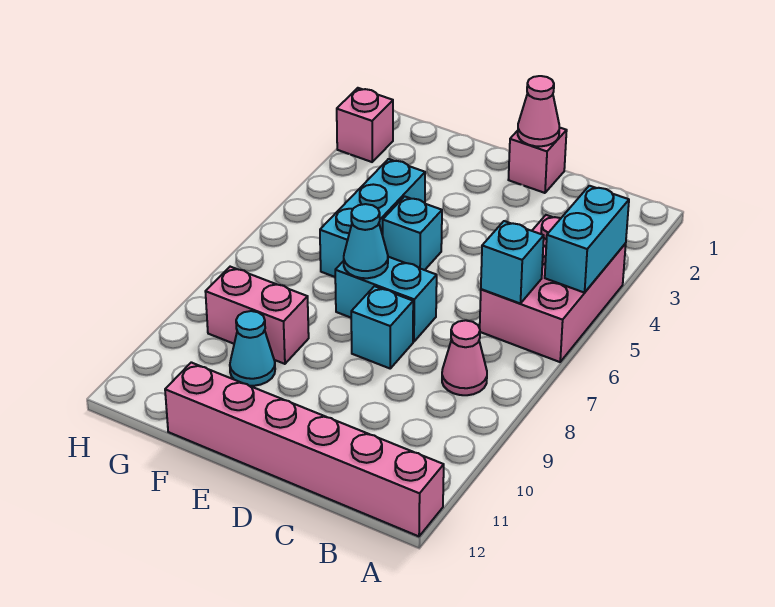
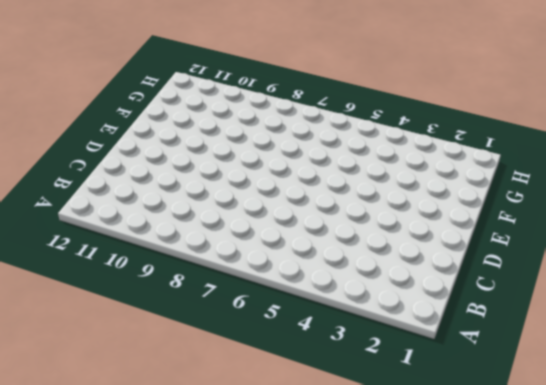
none -> pink 2x3 brick [480,215,626,362]
none -> pink 1x6 brick [165,362,444,536]
none -> pink 1x1 cone [442,320,487,395]

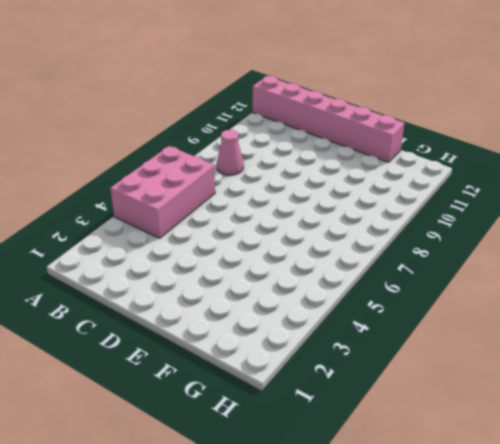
none -> pink 1x1 brick [508,127,567,193]
none -> cyan 1x2 brick [335,257,437,342]
none -> cyan 1x1 brick [351,286,413,368]

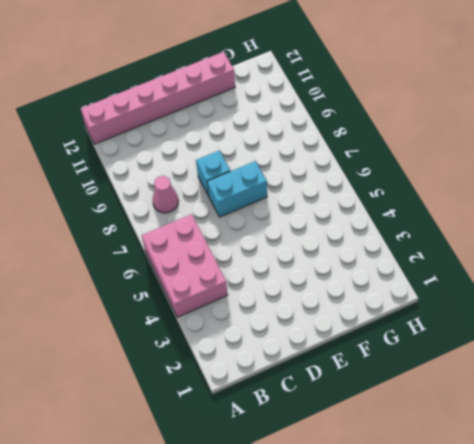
none -> pink 1x1 brick [508,127,567,193]
none -> cyan 1x1 brick [383,196,442,270]
none -> cyan 1x3 brick [320,159,425,277]

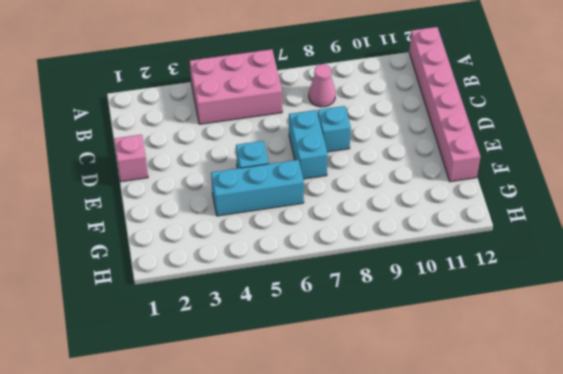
none -> pink 1x2 brick [205,267,309,364]
none -> cyan 1x1 cone [230,311,275,386]
none -> pink 1x1 brick [337,88,393,162]

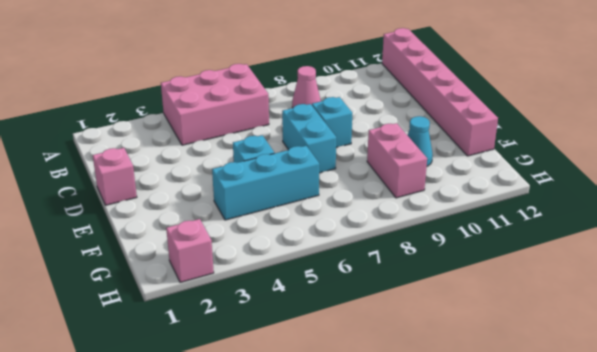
none -> cyan 1x2 brick [545,186,629,293]
none -> cyan 1x1 brick [481,221,544,303]
none -> pink 1x1 cone [518,76,559,146]

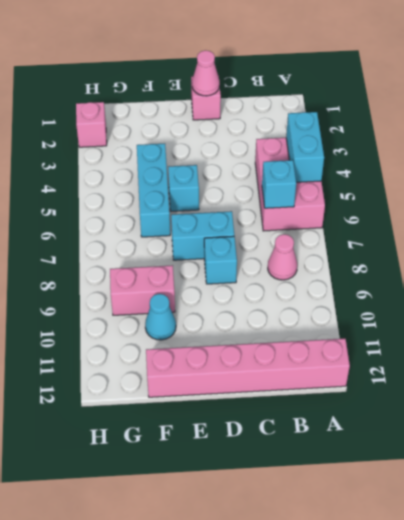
none -> cyan 1x1 cone [344,204,388,278]

